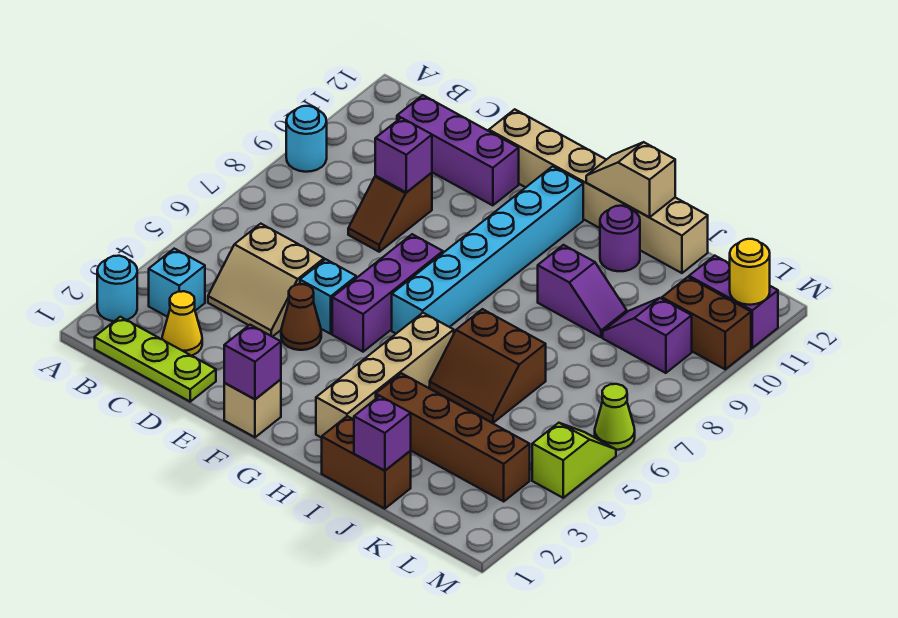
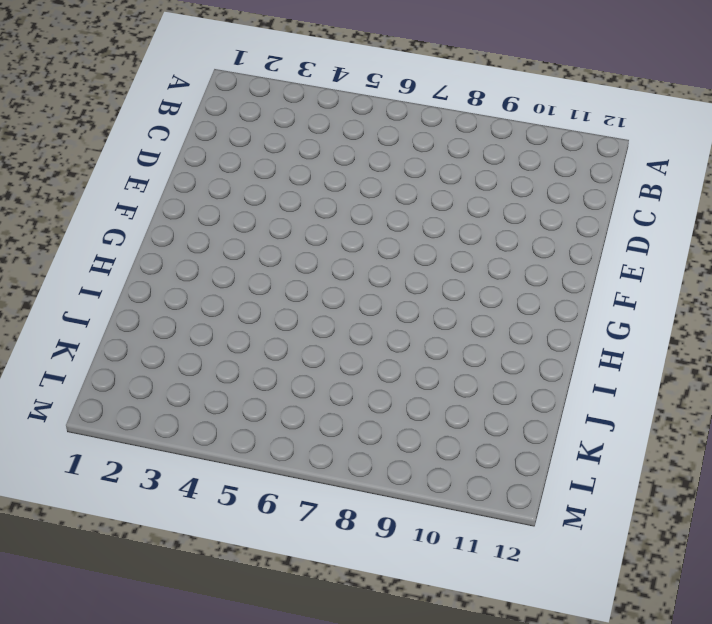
none -> cyan 1x1 round brick [97,256,137,321]
none -> cyan 1x1 round brick [286,106,327,172]
none -> lime 1x3 plate [95,317,216,402]
none -> cyan 1x1 brick [149,249,205,317]

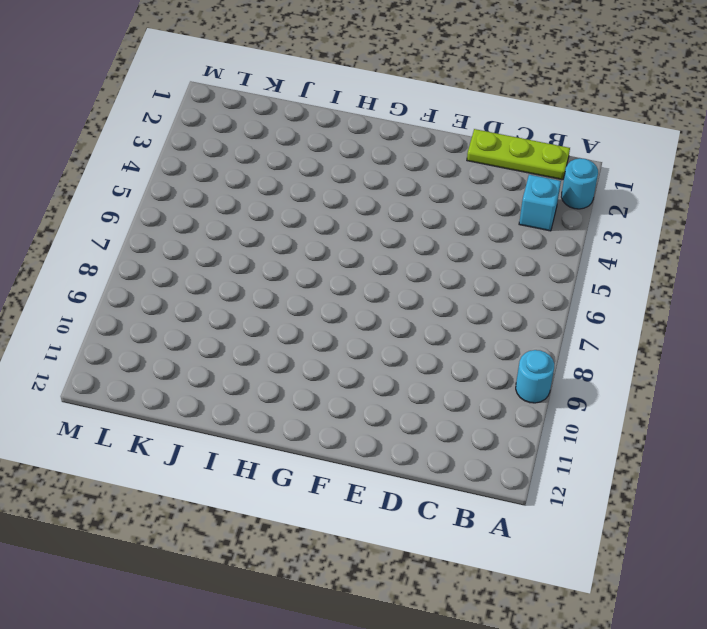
none -> yellow 1x1 cone [162,291,202,356]
none -> tan 2x2 slope [208,224,324,337]
none -> purple 1x3 brick [397,95,519,205]
none -> brown 1x2 slope [348,173,432,252]

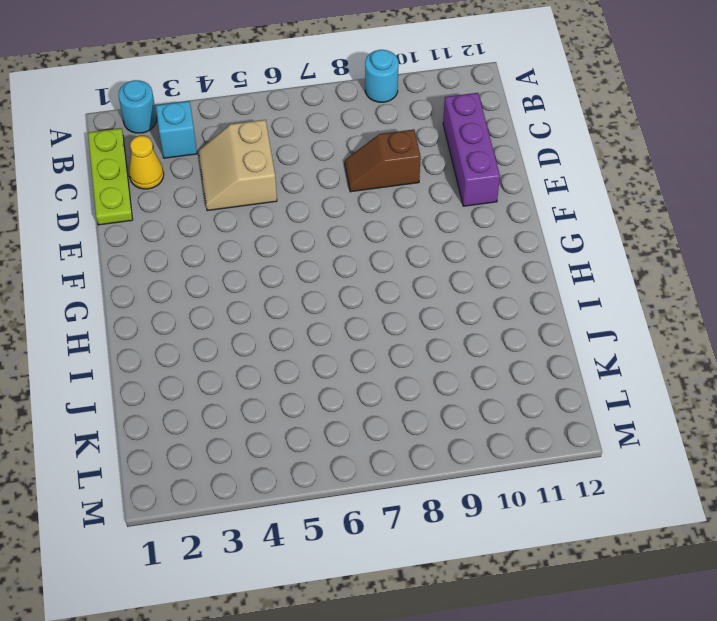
none -> brown 1x1 cone [281,284,321,350]
none -> cyan 1x1 brick [300,259,356,334]
none -> tan 1x6 brick [489,109,708,273]
none -> tan 1x1 brick [224,379,281,437]

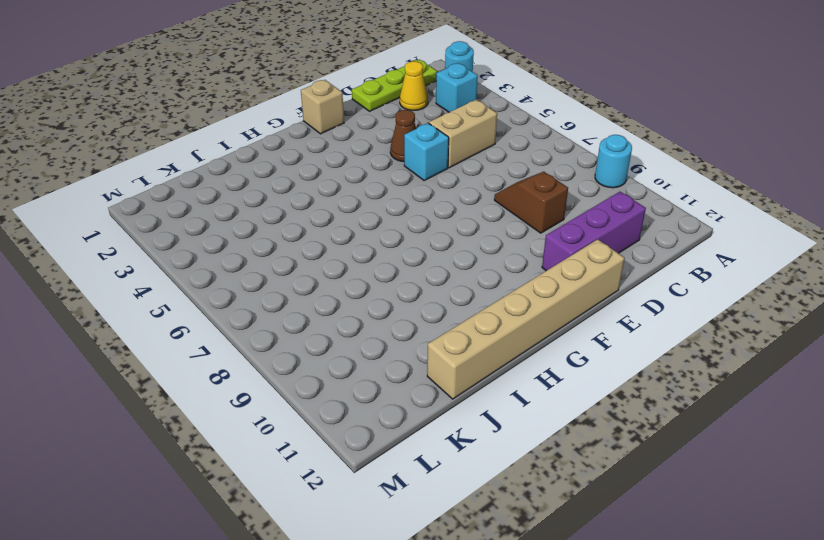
none -> purple 1x3 brick [332,234,443,352]
none -> cyan 1x6 brick [392,166,583,333]
none -> tan 1x4 brick [316,313,454,438]
none -> brown 1x2 brick [322,416,411,509]

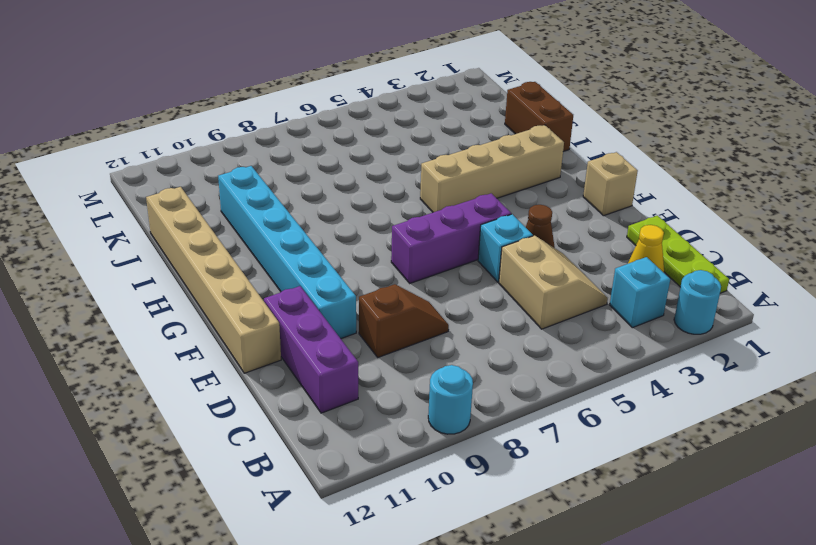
cyan 1x6 brick [218,166,356,339] -> cyan 1x6 brick turned to [392,166,583,333]
none -> brown 1x4 brick [376,373,530,501]
none -> brown 2x2 slope [430,309,546,423]
none -> purple 1x2 slope [538,245,627,337]
none -> purple 1x1 round brick [600,206,640,271]

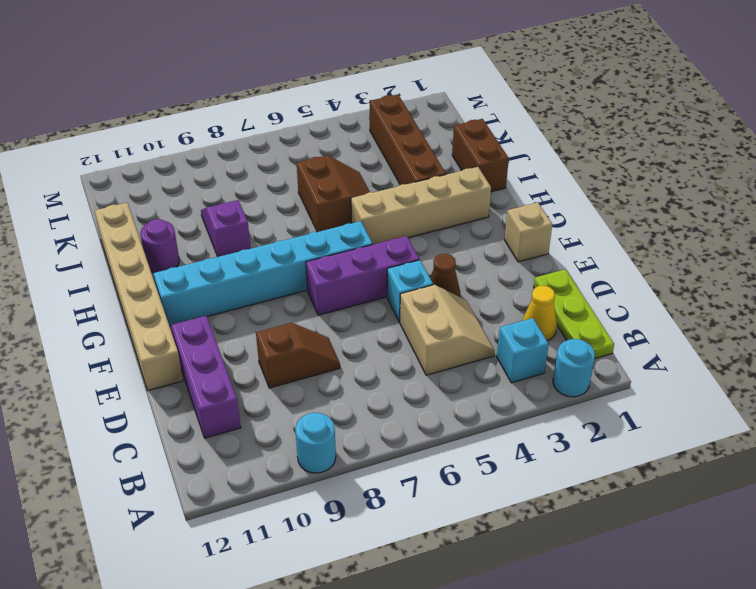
none -> purple 1x2 slope [603,298,692,373]
none -> brown 1x2 brick [662,277,751,369]
none -> purple 1x2 brick [689,256,778,348]
none -> lime 1x2 slope [532,423,616,498]

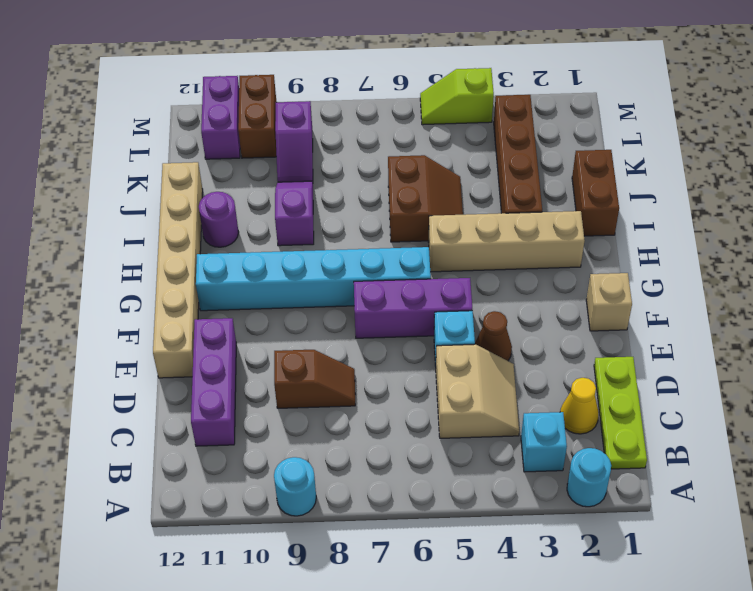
none -> lime 1x1 cone [595,384,635,450]
none -> purple 1x1 brick [375,118,432,192]
none -> purple 1x1 brick [224,325,281,399]
none -> tan 1x2 slope [586,142,675,217]

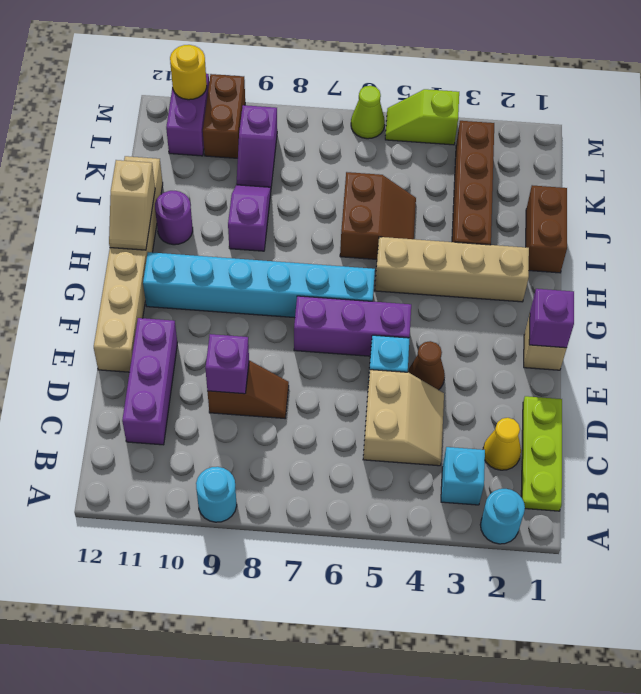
none -> purple 1x1 brick [354,396,411,471]

